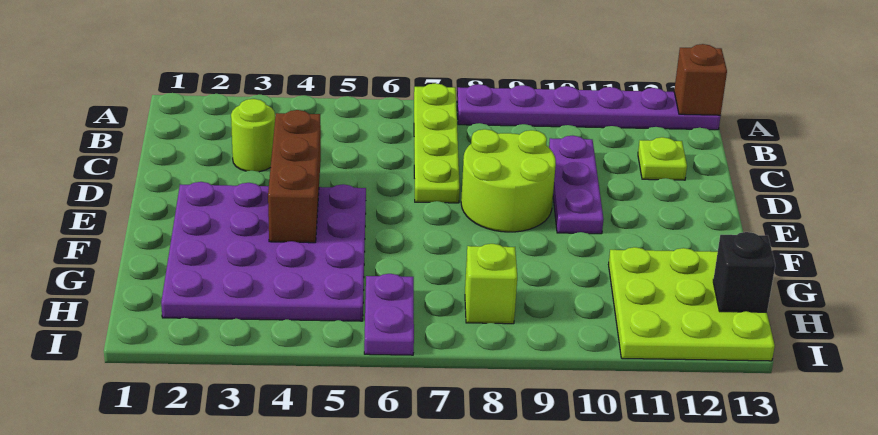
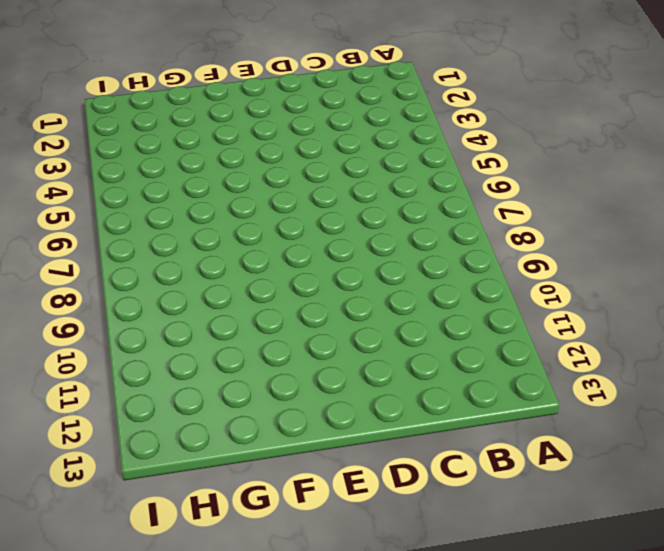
none -> lime 1x4 plate [414,83,460,203]
none -> purple 1x6 plate [457,84,720,130]
none -> lime 1x1 round brick [231,99,275,172]

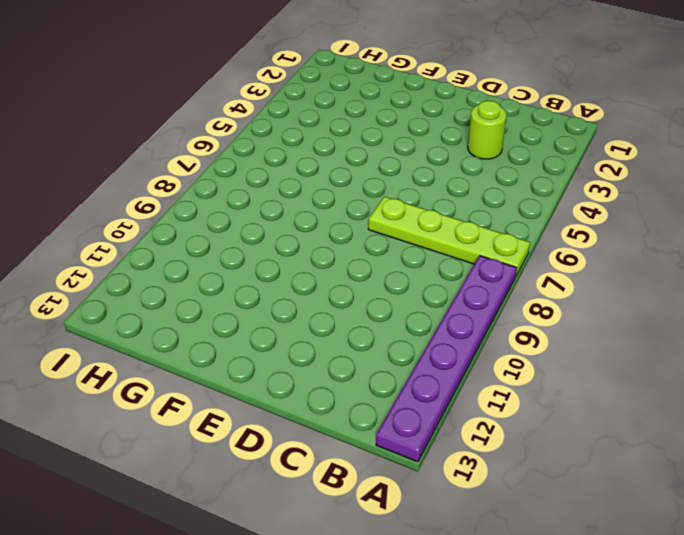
none -> purple 1x3 plate [549,136,604,234]
none -> lime 1x1 plate [638,137,687,180]
none -> lime 2x2 round brick [461,129,556,232]

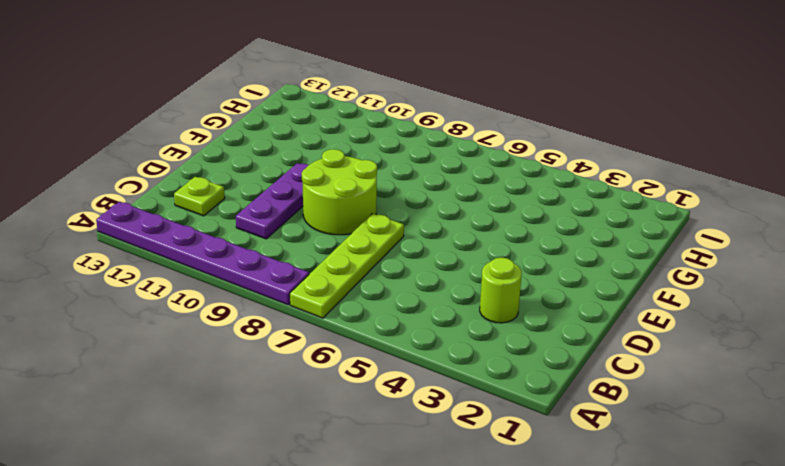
none -> purple 4x4 plate [161,182,366,321]
none -> lime 3x3 plate [609,247,775,361]
none -> purple 1x2 plate [364,274,414,355]

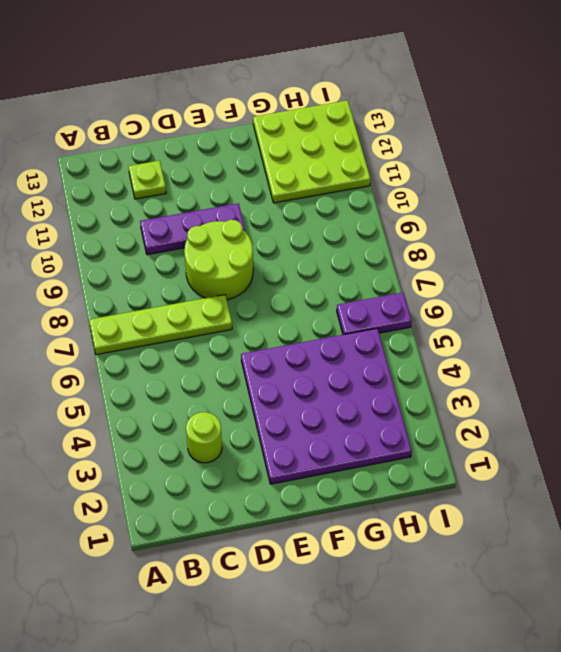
none -> purple 1x6 plate [457,84,720,130]
none -> lime 1x1 brick [465,244,517,324]
none -> brown 1x1 brick [674,44,727,115]

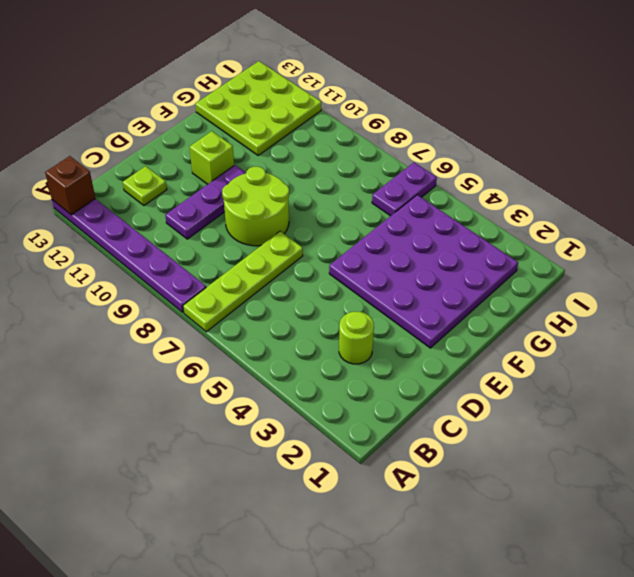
lime 1x1 brick [190,131,234,184] -> lime 1x1 brick moved to [465,244,517,324]
none -> brown 1x3 brick [268,110,321,243]
none -> black 1x1 brick [713,232,775,312]

